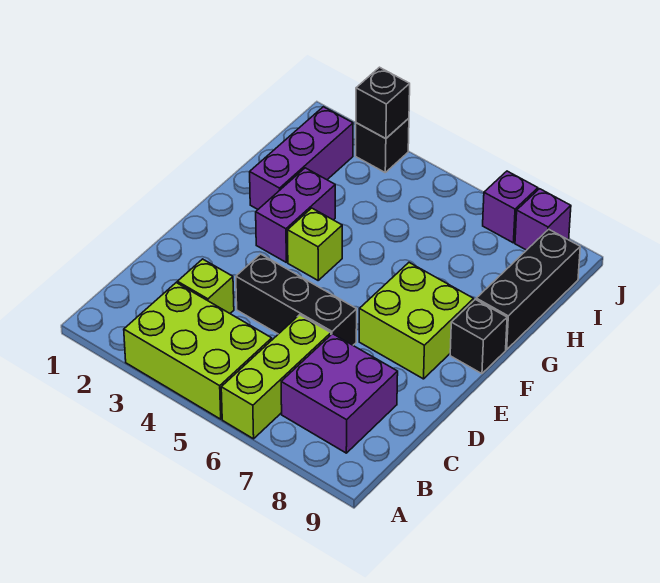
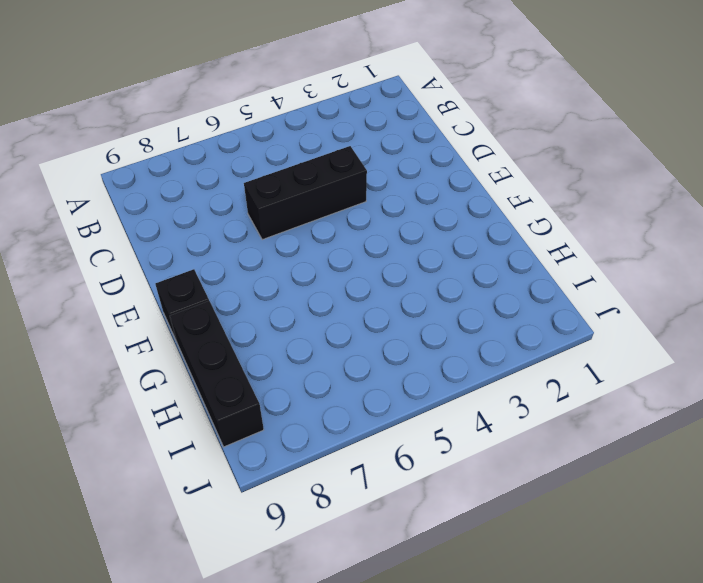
none -> lime 2x3 brick [124,283,272,419]
none -> lime 1x3 brick [221,315,331,439]
none -> purple 2x2 brick [281,334,398,453]

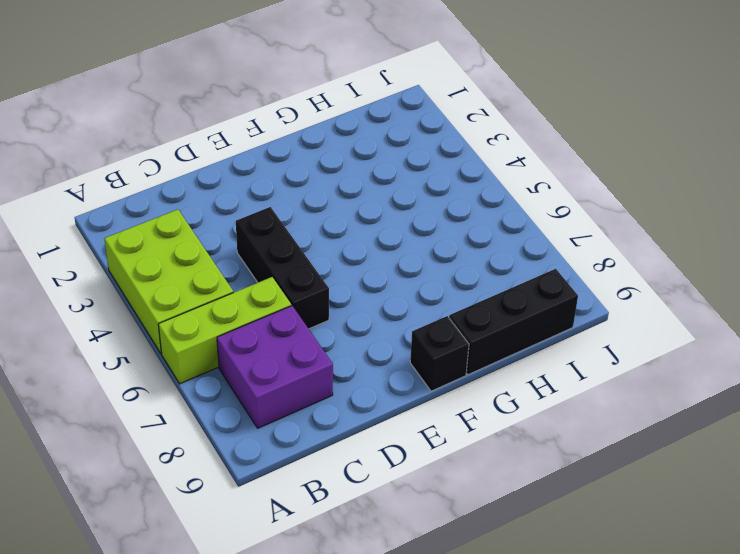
none -> lime 1x1 brick [177,259,234,313]
none -> lime 2x2 brick [359,263,474,379]
none -> purple 1x2 brick [256,168,335,262]

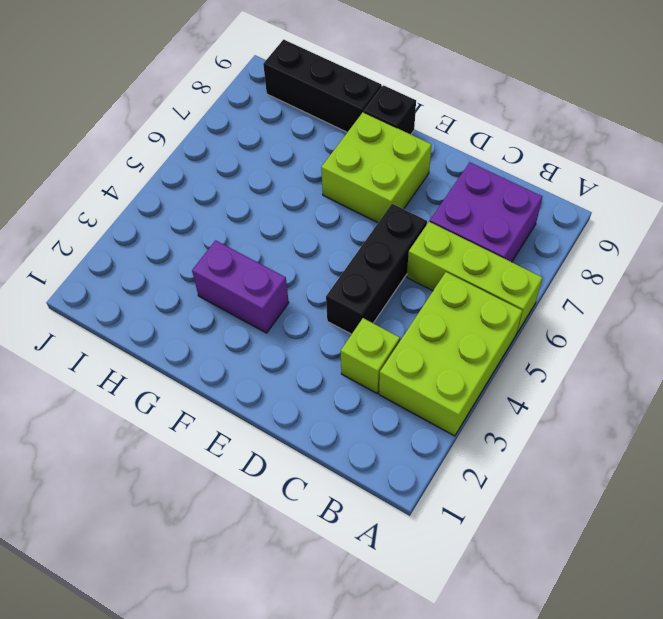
none -> lime 1x1 brick [288,208,342,280]
none -> purple 1x3 brick [250,107,353,209]
none -> black 1x1 brick [356,118,409,172]

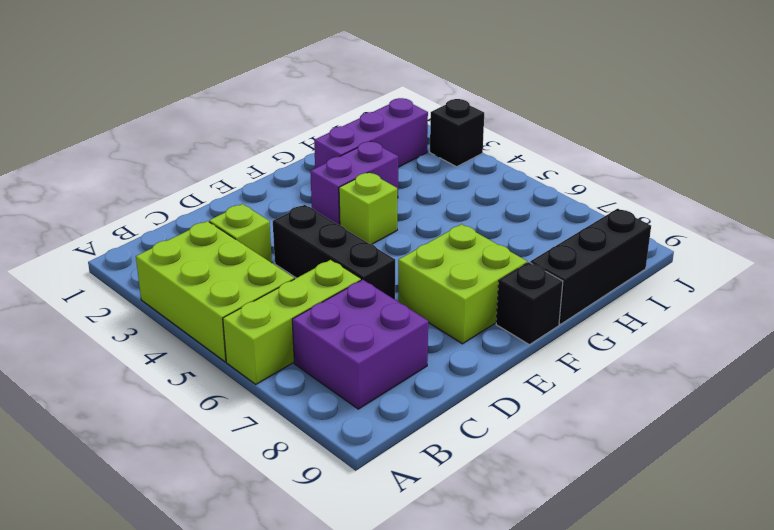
none -> purple 1x1 brick [483,171,538,243]
none -> purple 1x1 brick [515,189,571,250]
none -> black 1x1 brick [356,67,410,139]

